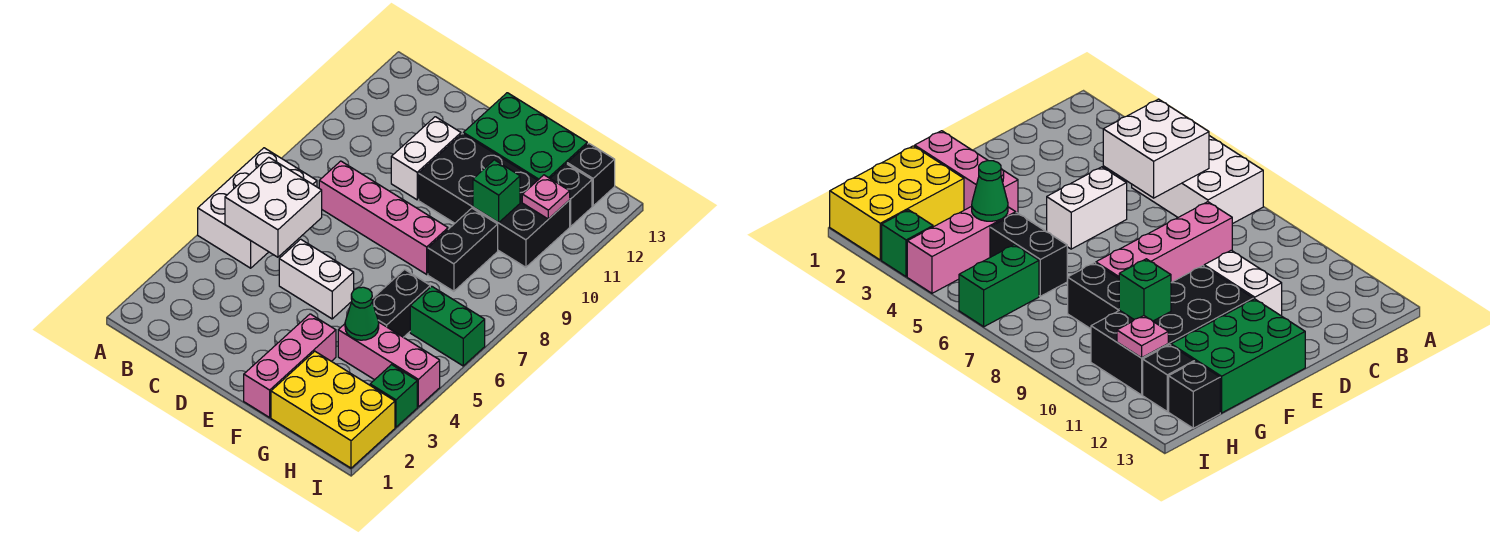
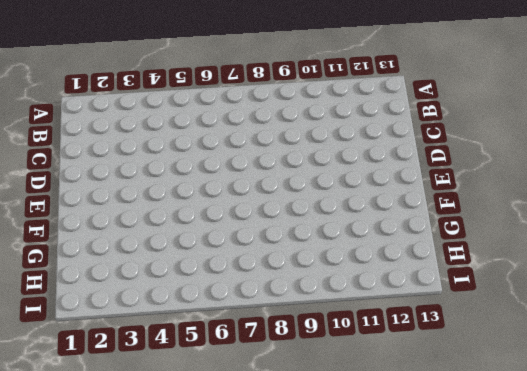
none -> white 2x3 brick [198,148,317,268]
none -> pink 1x4 brick [319,161,448,274]
none -> white 1x2 brick [279,239,354,319]

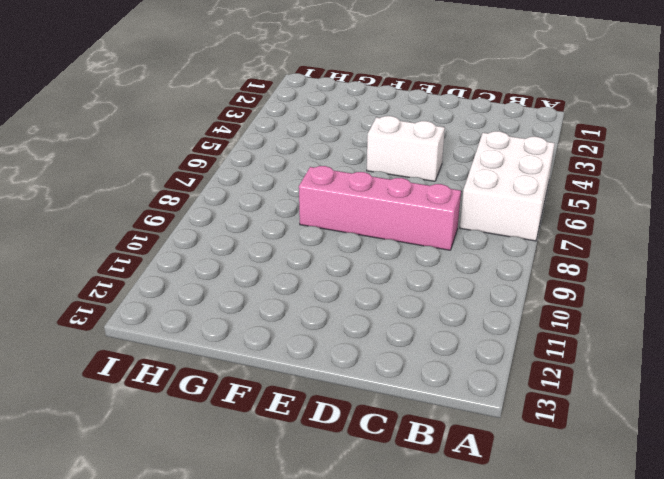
none -> white 1x2 brick [391,117,461,200]
none -> black 2x4 brick [419,134,570,267]
none -> green 2x3 brick [463,93,587,180]

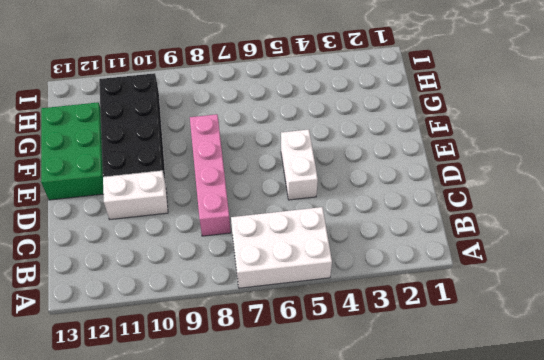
none -> pink 1x3 brick [244,314,336,417]
none -> yellow 2x3 brick [271,351,395,468]
none -> pink 1x3 brick [338,322,440,407]

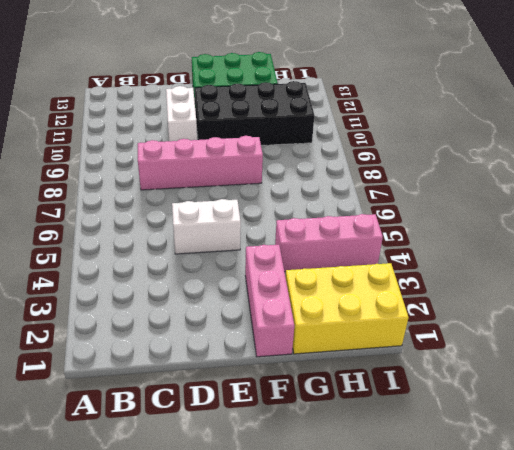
none -> white 2x3 brick [198,148,317,268]
none -> black 1x2 brick [372,270,430,337]
none -> black 1x2 brick [428,208,498,291]

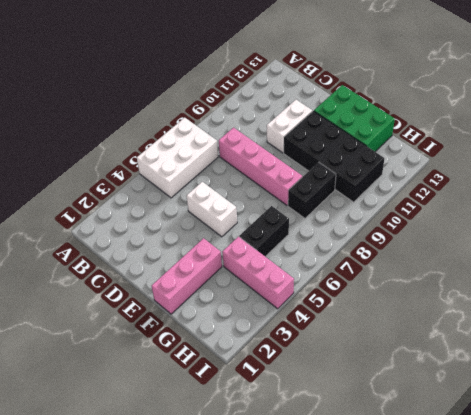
none -> yellow 2x3 brick [271,351,395,468]
none -> green 1x2 brick [410,286,485,366]
none -> black 1x1 brick [550,164,592,226]

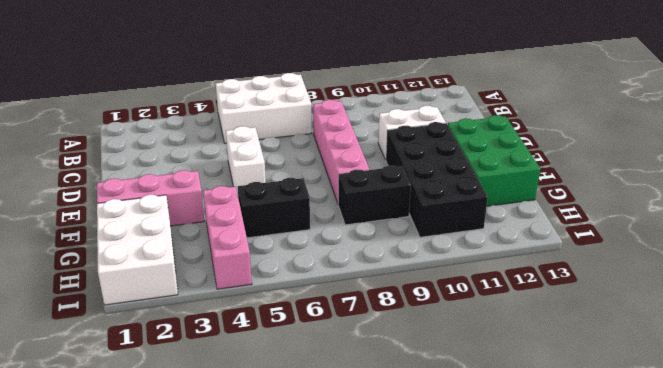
white 2x3 brick [97,195,178,305] -> yellow 2x3 brick [271,351,395,468]
none -> green 1x2 brick [410,286,485,366]
none -> black 1x1 brick [550,164,592,226]
none -> black 1x1 brick [567,143,615,206]

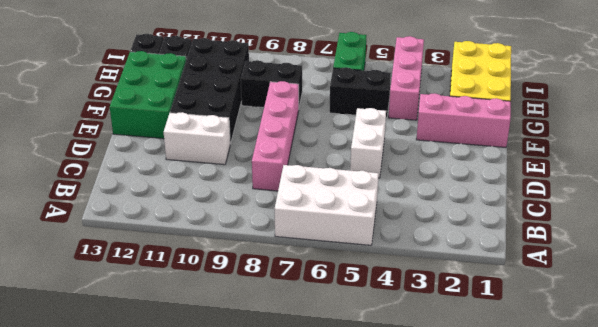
none -> green 1x1 brick [370,365,417,427]
none -> white 2x2 brick [225,157,322,257]
none -> green 1x1 cone [345,287,379,340]

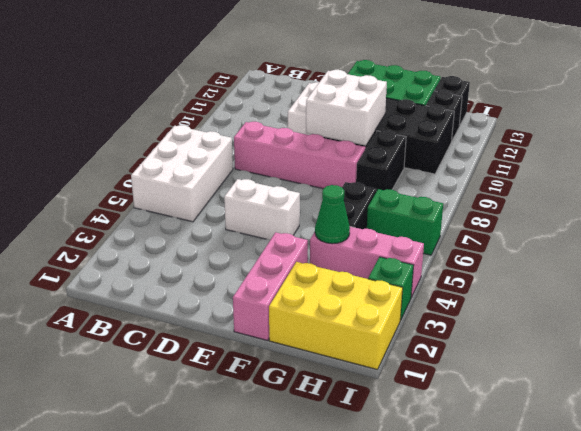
white 2x2 brick [306,70,387,145] -> white 2x2 brick moved to [225,157,322,257]
none -> green 1x1 brick [473,160,520,223]
none -> pink 1x1 plate [522,175,570,219]

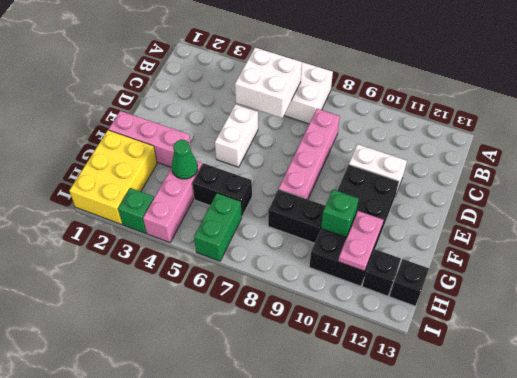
pink 1x2 plate [338,211,383,271] -> pink 1x1 plate [522,175,570,219]
none -> green 2x3 brick [463,93,587,180]

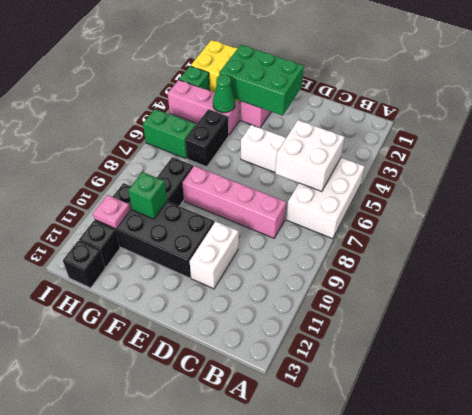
green 2x3 brick [219,45,304,116] -> green 2x3 brick moved to [463,93,587,180]

